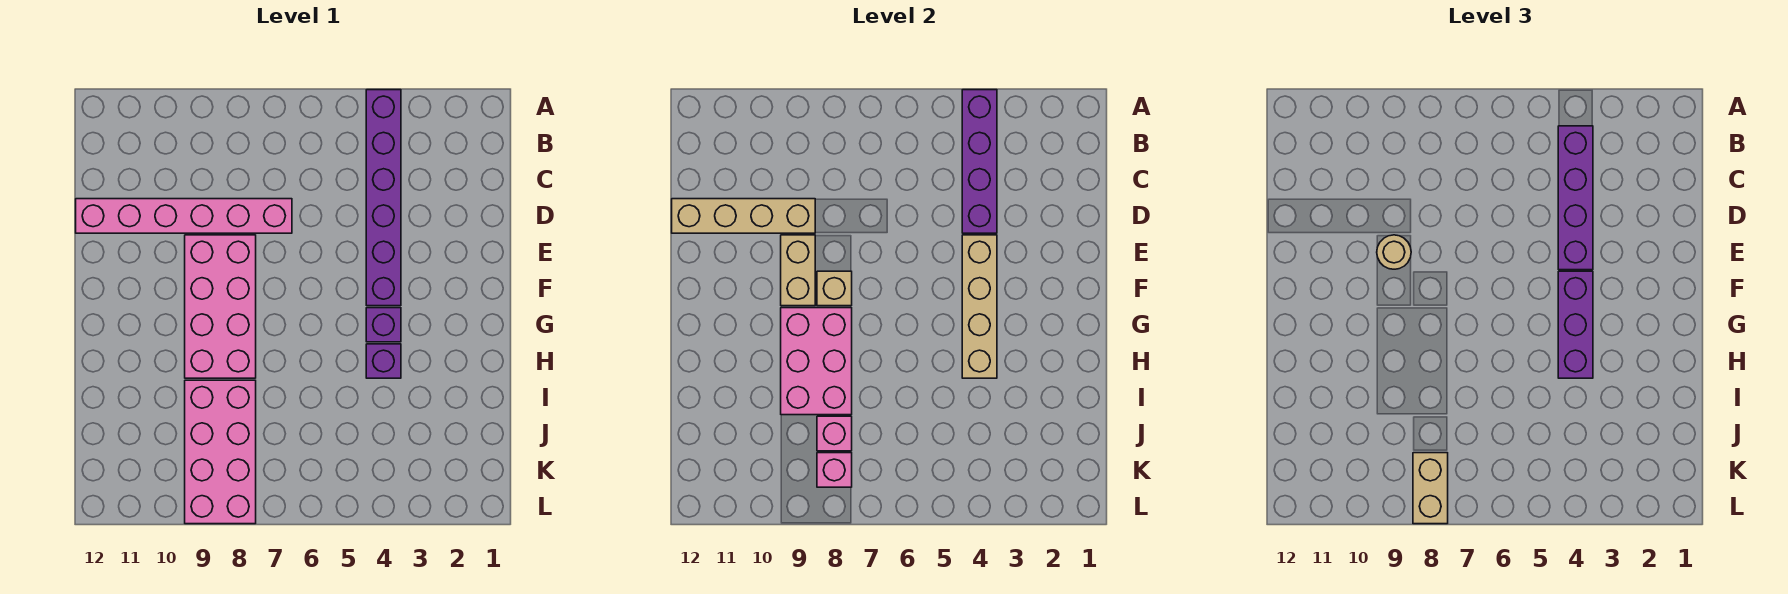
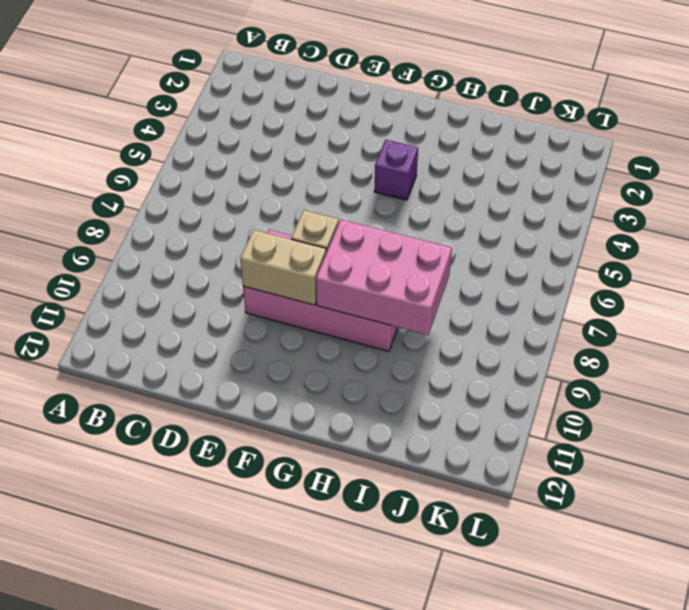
none -> purple 1x6 brick [366,90,401,306]
none -> pink 1x6 brick [76,199,292,233]
none -> purple 1x1 brick [366,344,401,378]

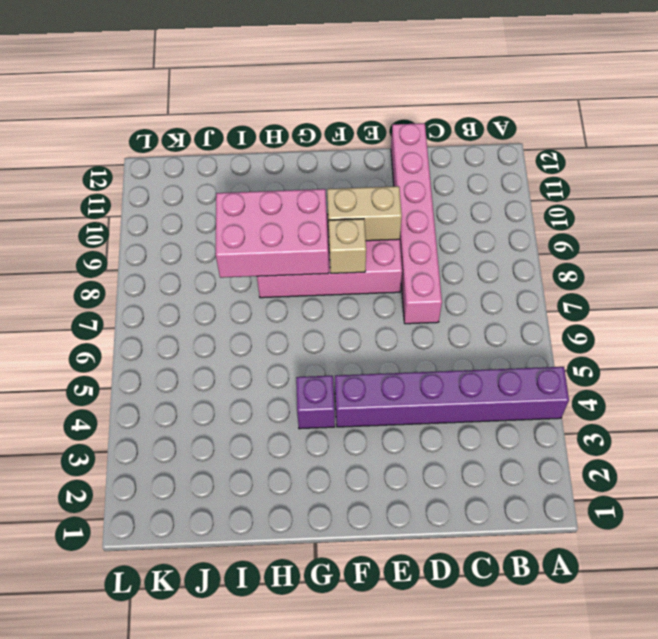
none -> purple 1x1 brick [366,344,401,378]
none -> pink 2x4 brick [185,380,256,524]
none -> purple 1x4 brick [962,90,997,233]

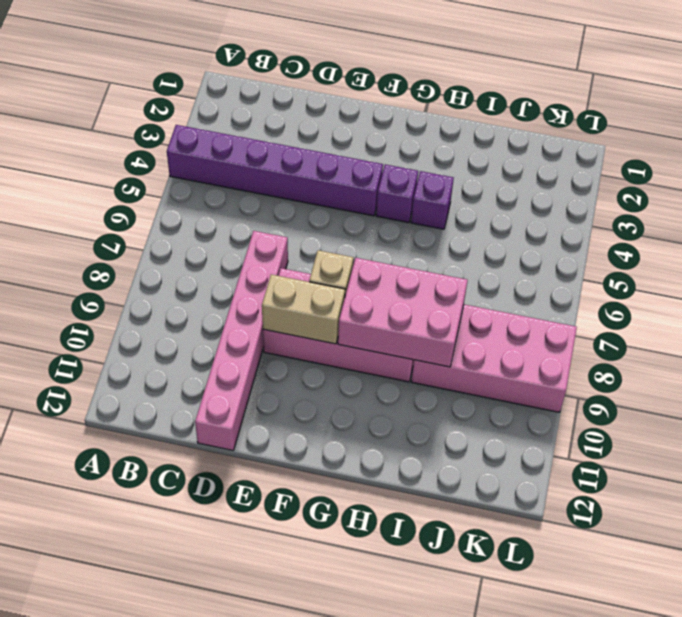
none -> purple 1x4 brick [962,90,997,233]
none -> tan 1x4 brick [672,199,815,233]
none -> tan 1x4 brick [962,235,997,378]

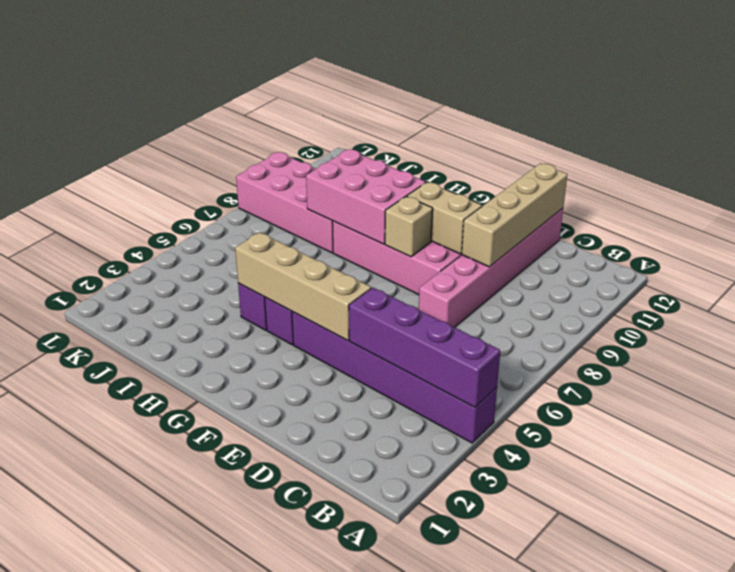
none -> pink 1x1 brick [817,416,852,451]
none -> pink 1x1 brick [817,453,852,487]
none -> purple 1x4 brick [1558,126,1593,270]

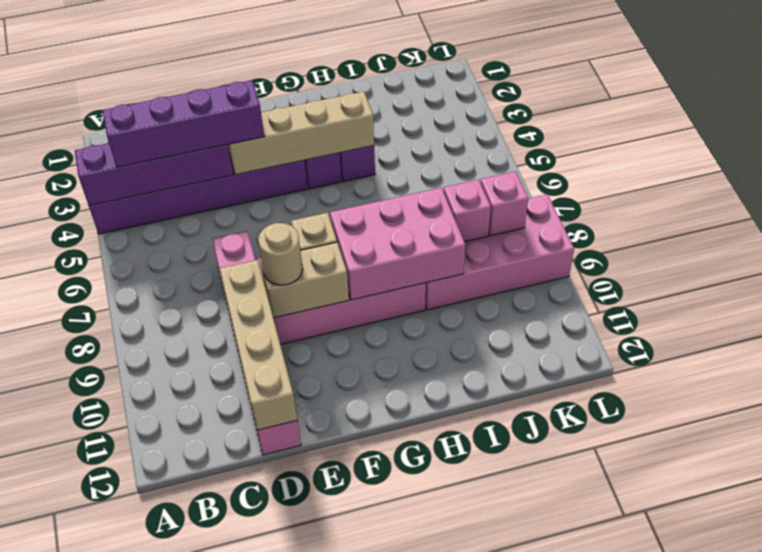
none -> purple 1x3 brick [1558,271,1593,378]
none -> tan 1x2 brick [1413,453,1448,524]

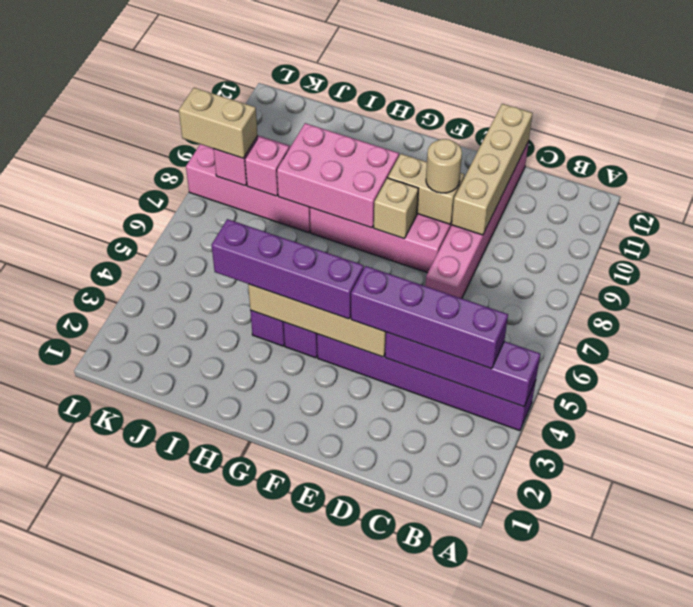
purple 1x4 brick [212,219,364,319] -> purple 1x3 brick [1558,271,1593,378]

